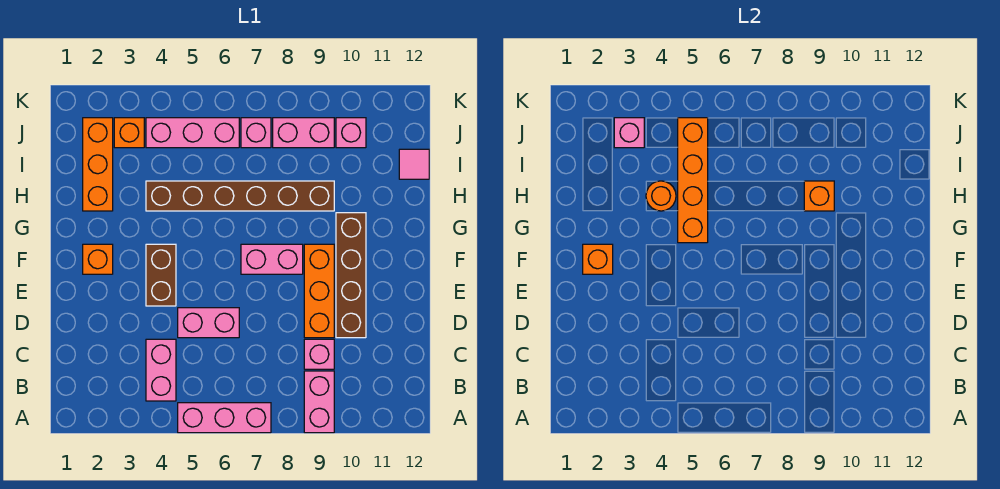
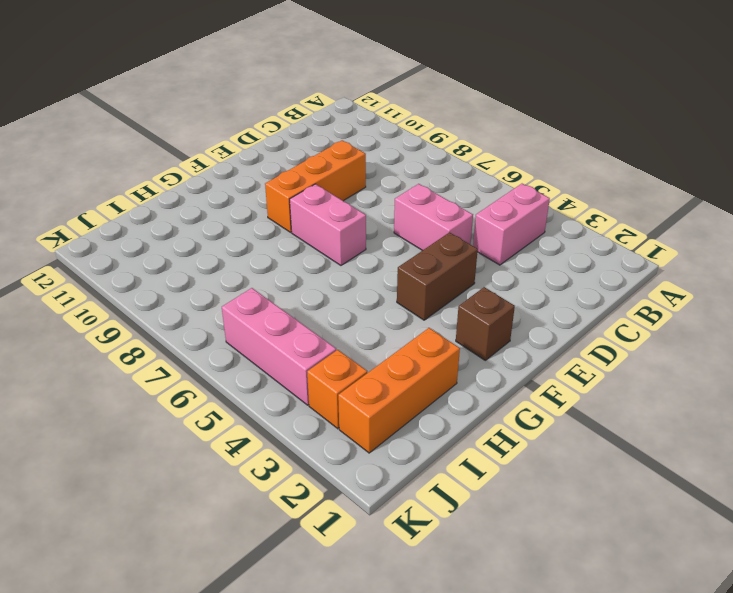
brown 1x1 brick [456,287,515,360] -> orange 1x1 brick [83,244,113,274]
none -> pink 1x3 brick [178,403,271,433]
none -> pink 1x2 brick [304,371,334,433]
none -> pink 1x1 brick [304,339,334,369]

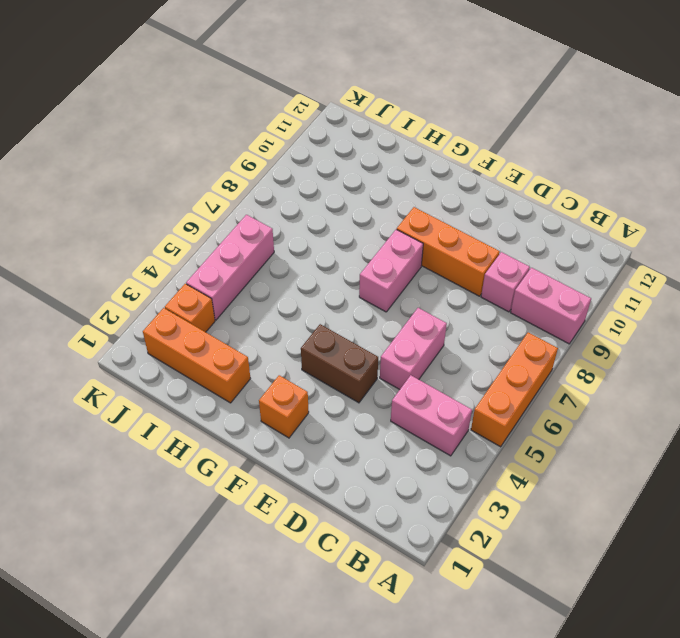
orange 1x3 brick [471,332,558,447] -> pink 1x3 brick [178,403,271,433]
none -> brown 1x4 brick [336,213,366,338]
none -> brown 1x6 brick [146,181,334,211]
none -> pink 1x1 tile [399,149,429,179]

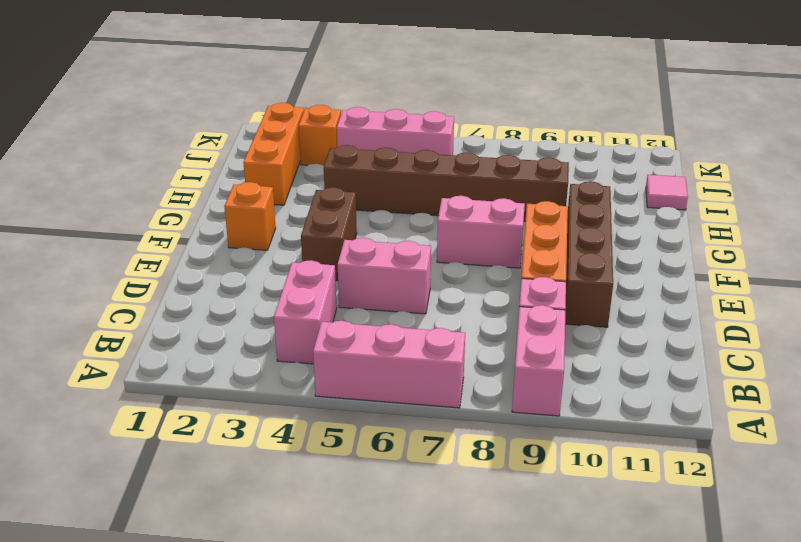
none -> pink 1x1 brick [241,118,271,148]
none -> pink 1x2 brick [273,118,334,148]
none -> pink 1x1 brick [336,118,366,148]

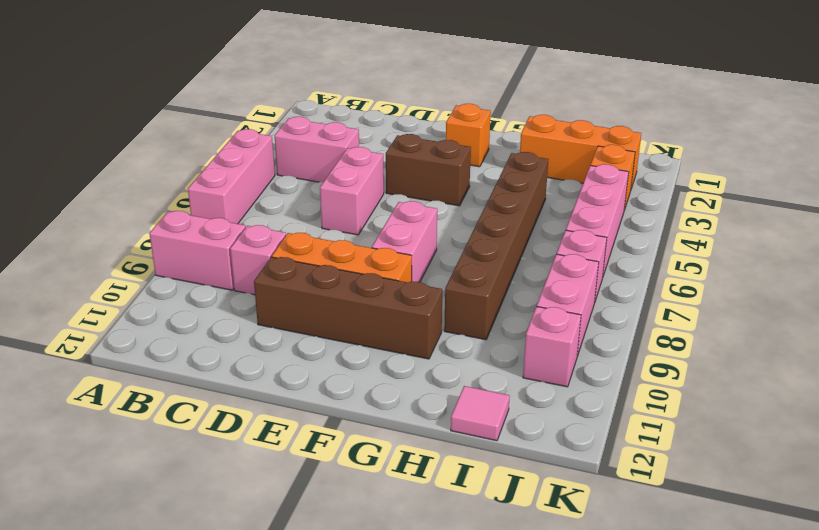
none -> orange 1x1 brick [583,244,613,274]
none -> orange 1x4 brick [678,118,708,243]
none -> orange 1x1 round brick [646,181,676,211]

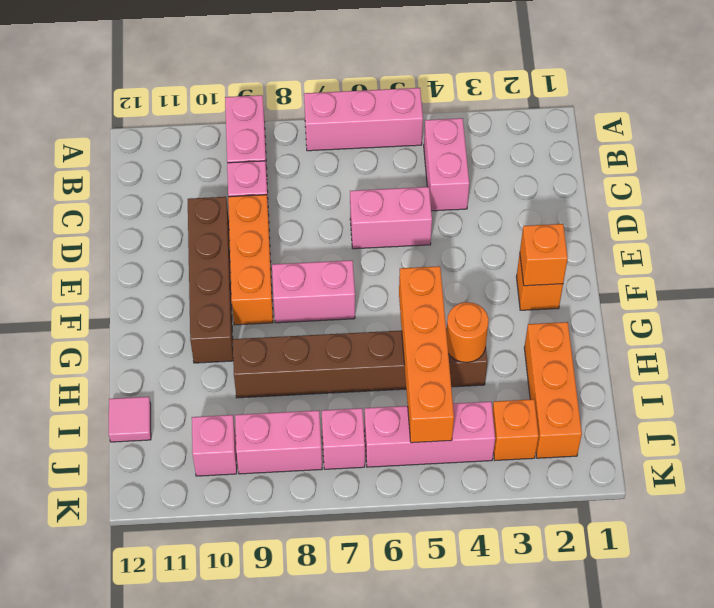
none -> brown 1x2 brick [146,244,176,306]
none -> orange 1x1 brick [804,181,834,211]
none -> pink 1x1 brick [614,118,644,148]

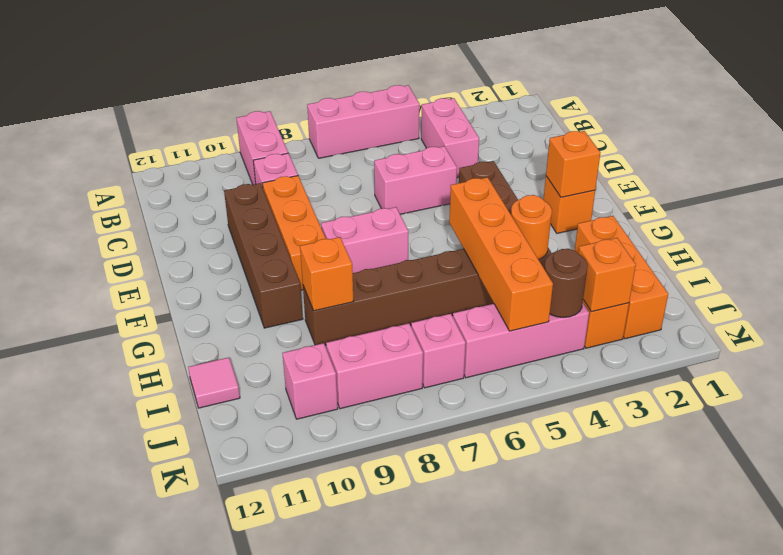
orange 1x1 brick [578,238,636,312] -> pink 1x1 brick [614,118,644,148]
brown 1x1 round brick [544,249,588,318] -> none

